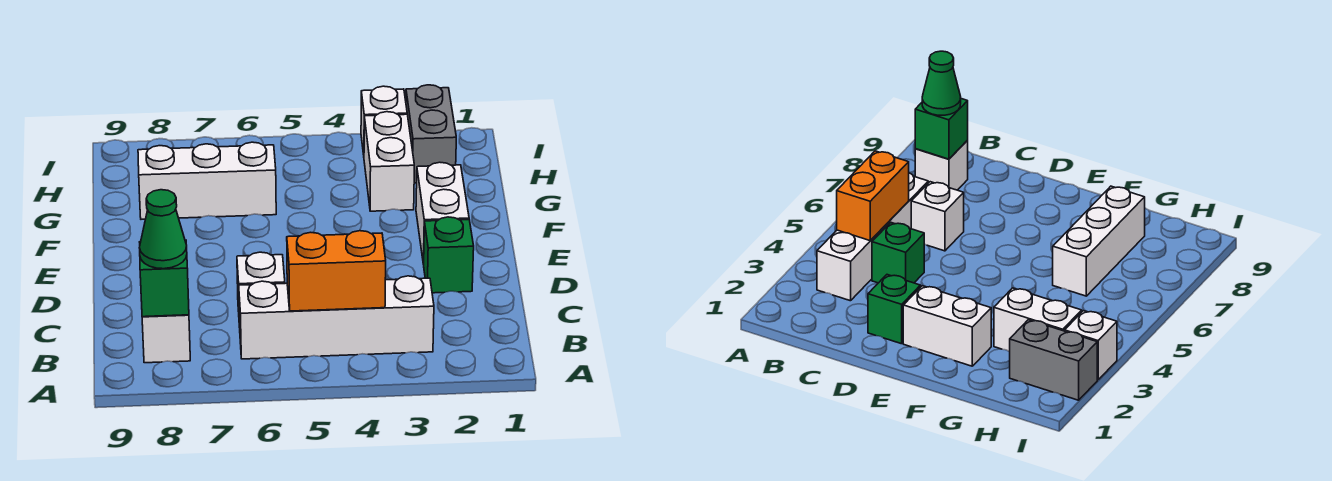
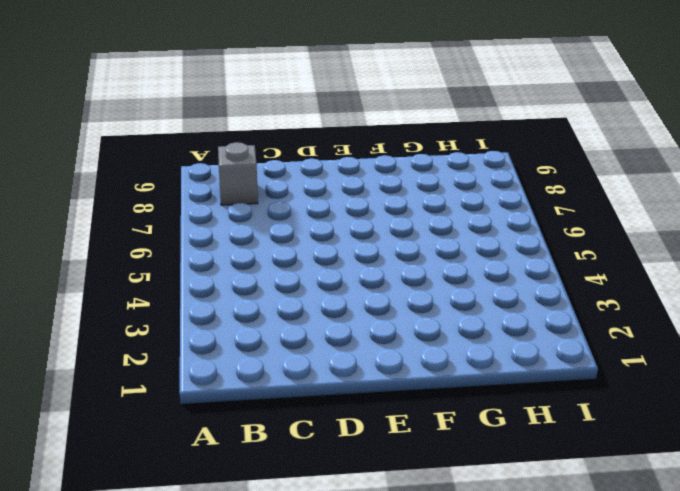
grey 1x1 brick [218,142,258,205] -> white 1x1 brick [142,315,190,363]
none -> white 1x4 brick [239,276,434,359]
none -> green 1x1 brick [872,223,924,283]
none -> white 1x1 brick [237,252,285,327]

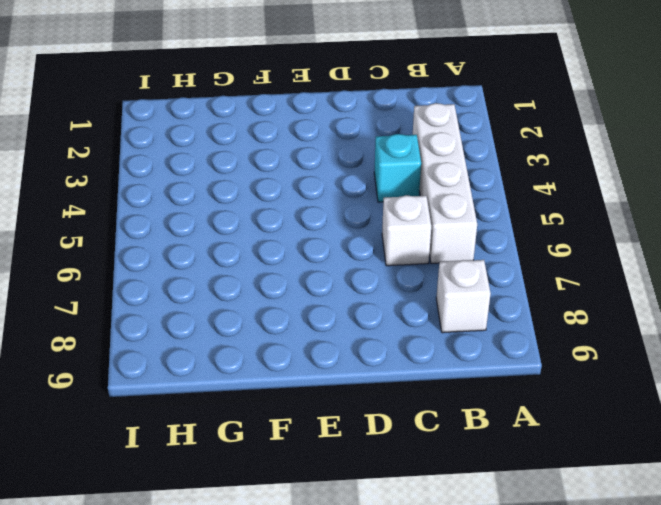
cyan 1x1 brick [374,134,421,202] -> green 1x1 brick [872,223,924,283]
none -> green 1x1 brick [424,217,474,293]
none -> white 1x2 brick [416,162,469,264]
none -> white 1x2 brick [364,112,414,211]

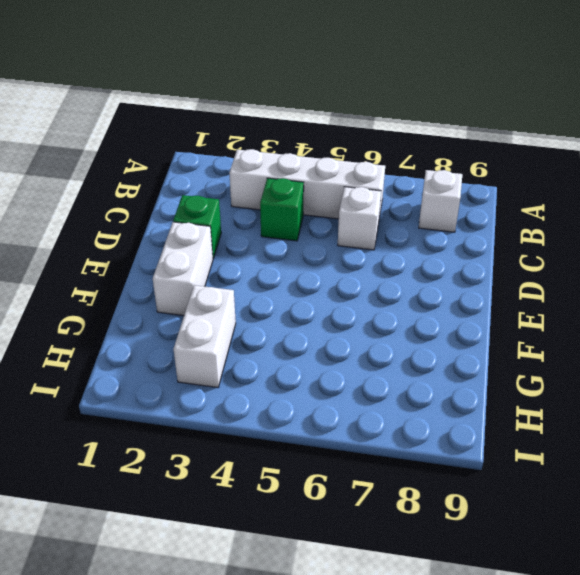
none -> white 1x3 brick [138,142,276,219]
none -> grey 1x2 brick [406,85,456,183]
none -> white 1x1 brick [361,86,407,155]

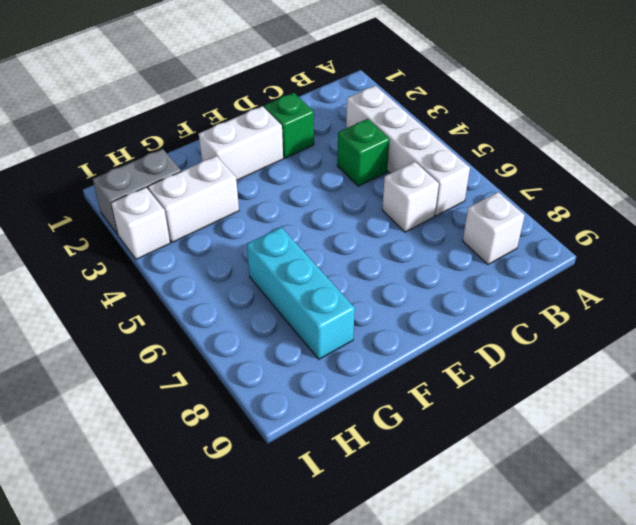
cyan 1x3 brick [247,227,355,359] -> white 1x3 brick [138,142,276,219]
none -> orange 1x2 brick [287,231,386,311]
none -> green 1x1 brick [140,240,189,317]
none -> green 1x1 cone [139,190,187,269]

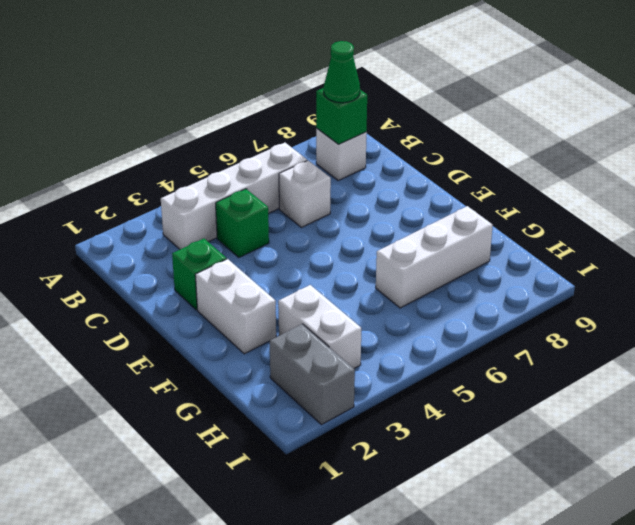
none -> white 1x1 brick [361,86,407,155]
none -> orange 1x2 brick [287,231,386,311]

